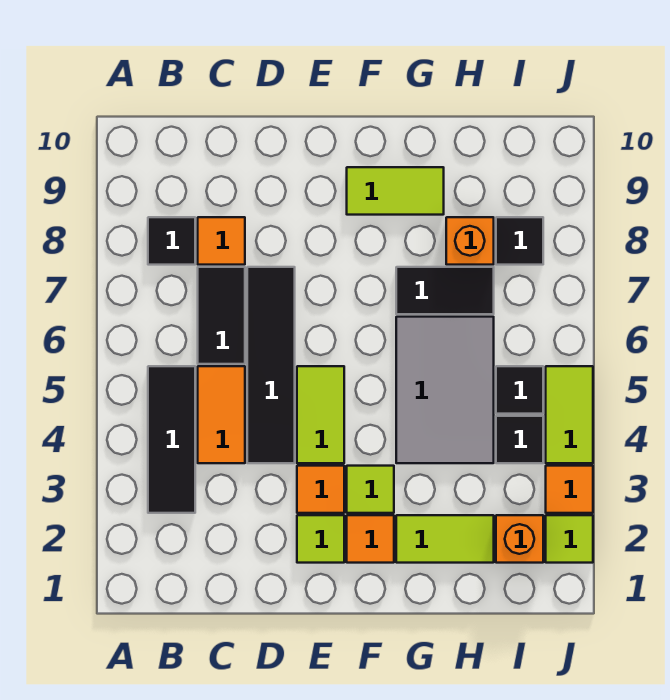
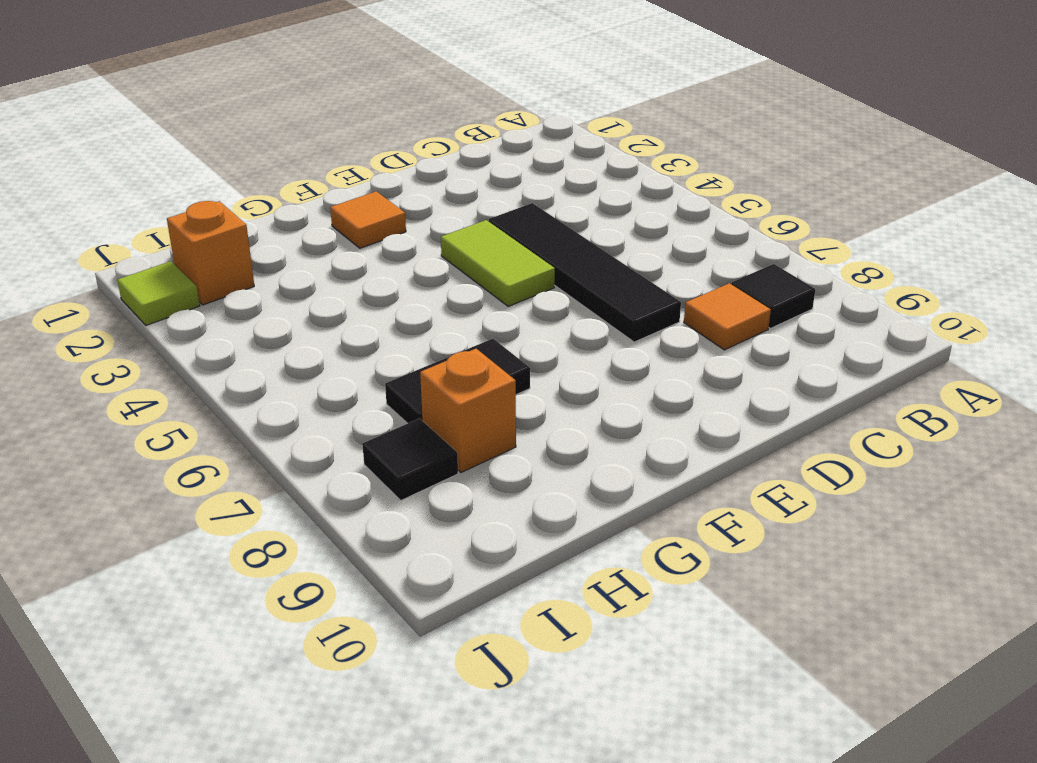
none -> black 1x3 tile [148,366,195,513]
none -> orange 1x2 tile [198,366,245,463]
none -> black 1x2 tile [198,267,245,364]

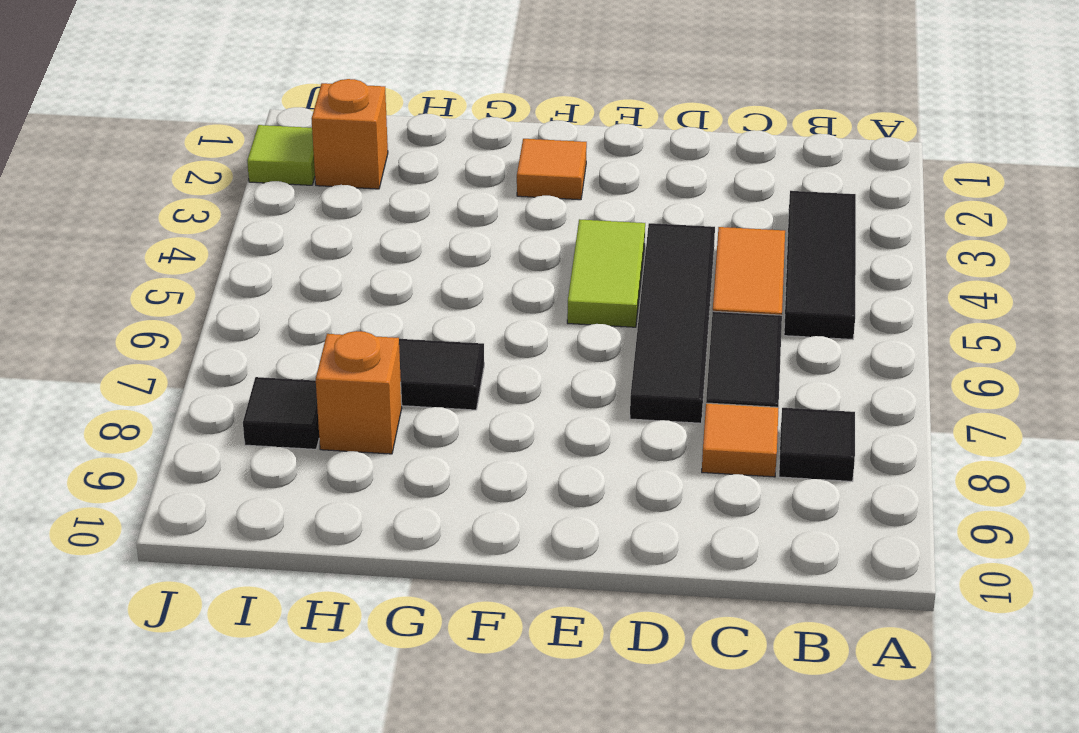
none -> lime 1x1 tile [297,515,344,563]
none -> orange 1x1 tile [297,466,344,513]
none -> lime 1x1 tile [347,466,394,513]

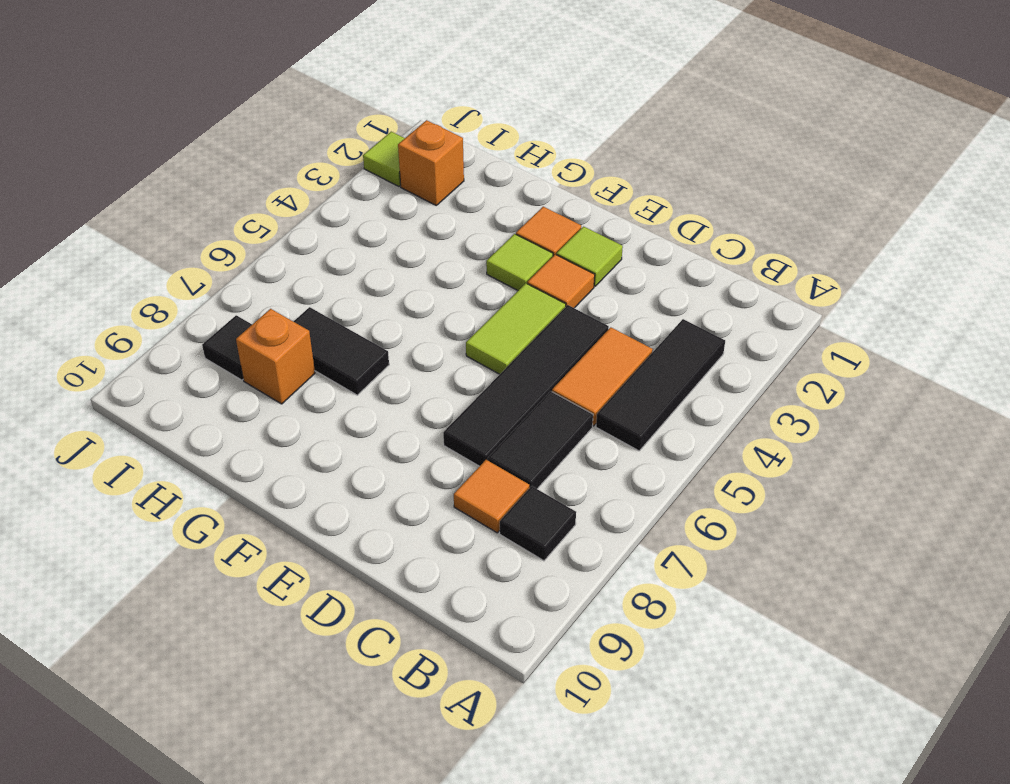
none -> lime 1x2 tile [347,167,444,215]
none -> lime 1x2 tile [396,515,494,563]
none -> grey 2x3 tile [396,317,494,463]

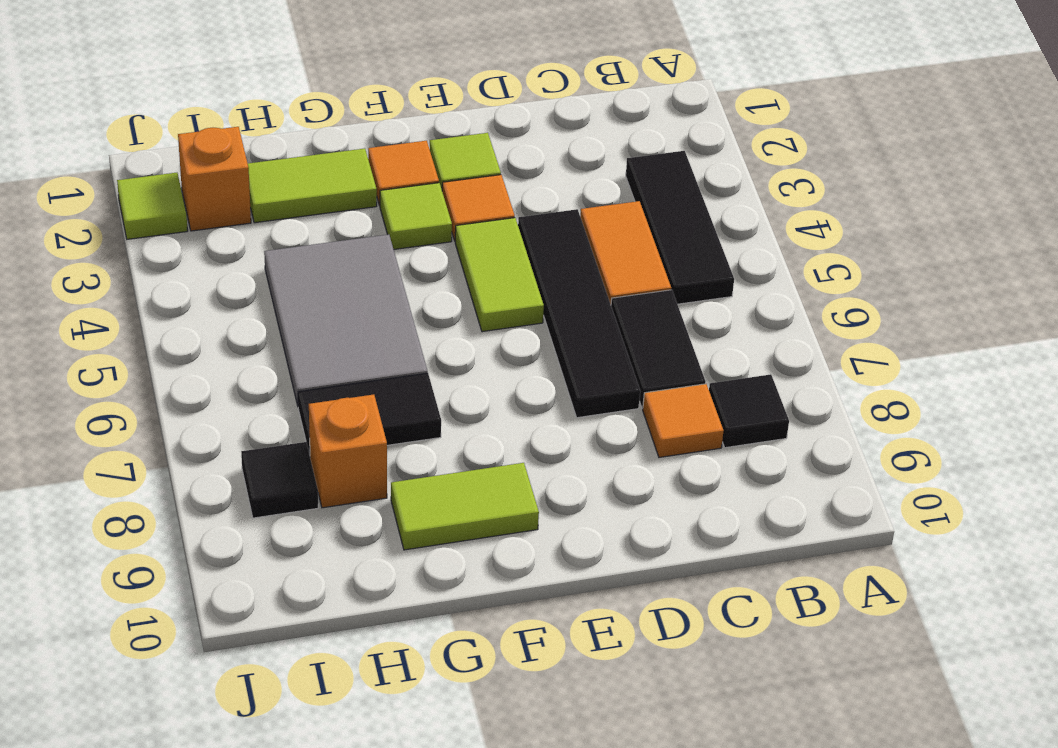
none -> black 1x1 tile [496,416,543,463]
none -> black 1x1 tile [496,366,543,414]
none -> orange 1x1 tile [546,466,593,513]

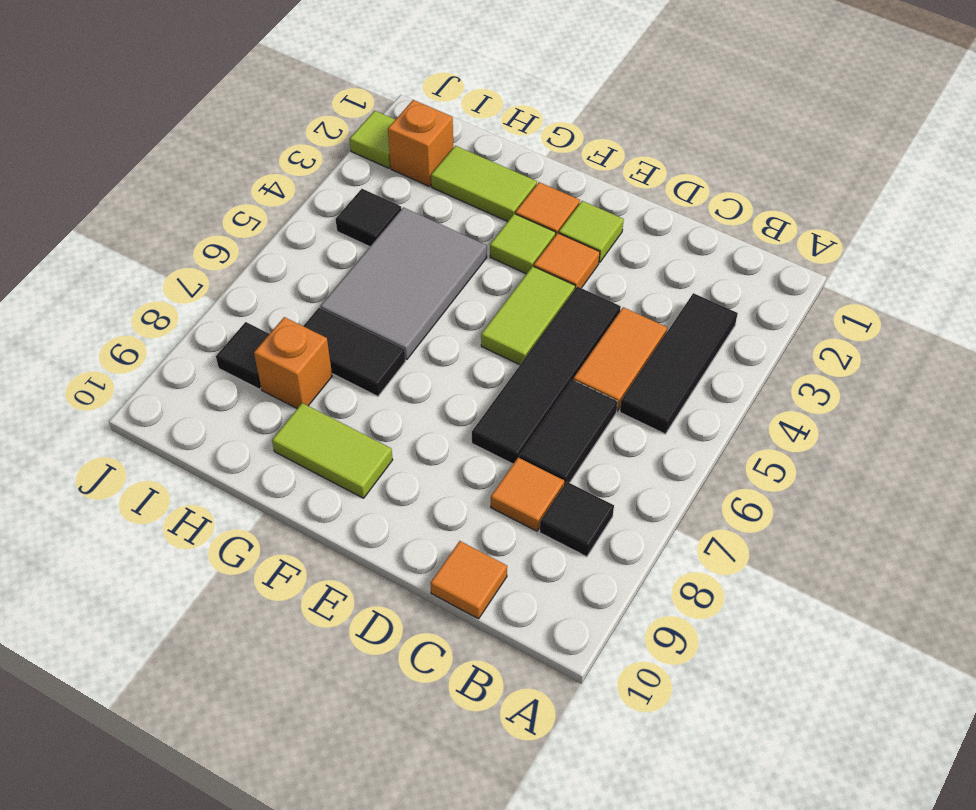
orange 1x1 tile [430,541,507,619] -> orange 1x1 tile moved to [546,466,593,513]
none -> black 1x1 tile [496,366,543,414]
none -> lime 1x2 tile [546,366,593,463]

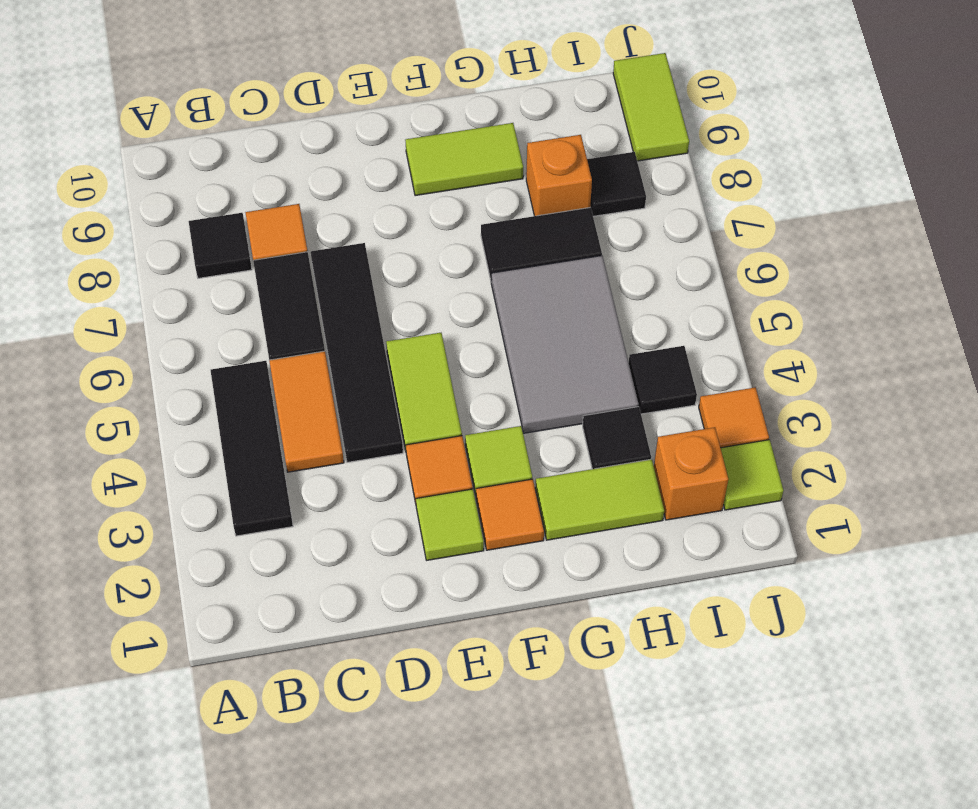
black 1x1 tile [583,407,651,469] -> black 1x1 tile moved to [496,366,543,414]
lime 1x2 tile [613,53,689,161] -> lime 1x2 tile moved to [546,366,593,463]

